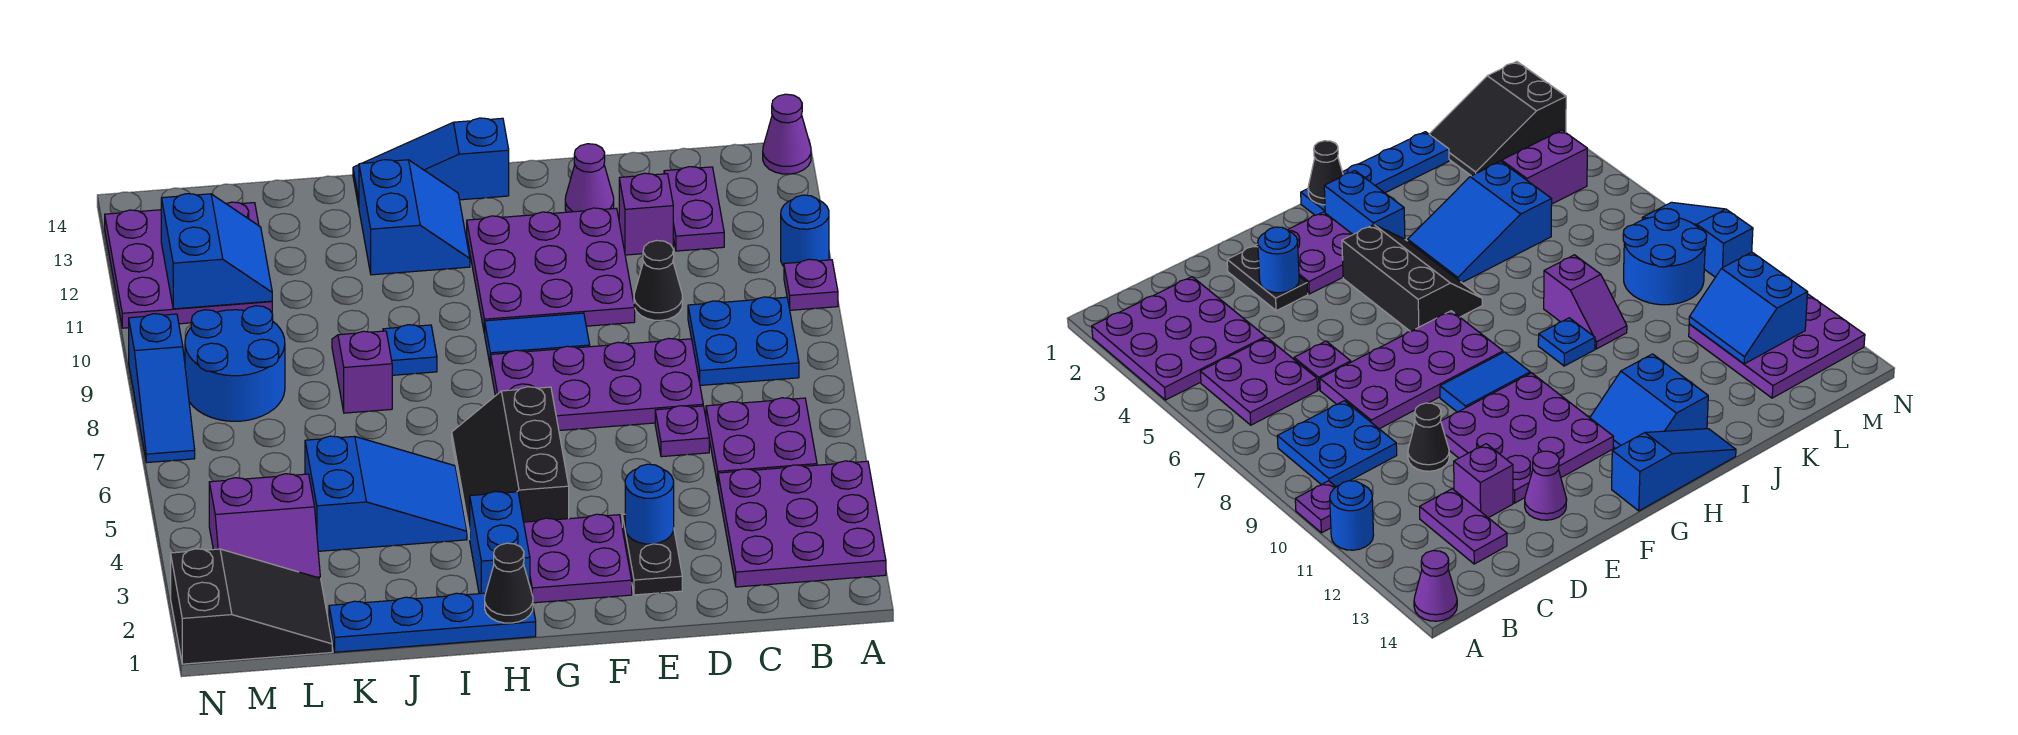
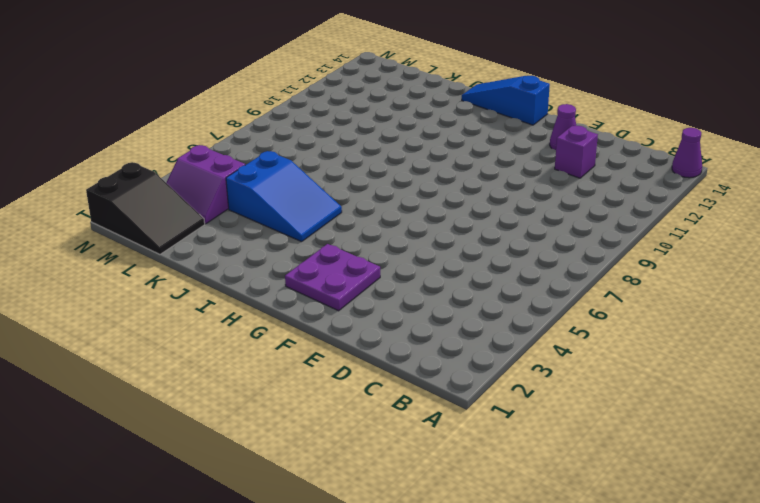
none -> purple 3x3 plate [718,461,886,587]
none -> purple 1x1 plate [784,259,838,310]
none -> blue 1x1 round brick [781,195,829,266]
none -> purple 2x2 plate [706,398,817,484]

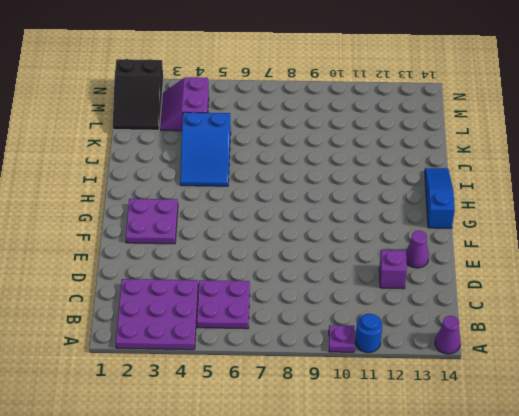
none -> blue 2x2 plate [688,297,799,385]
none -> purple 1x2 plate [664,167,724,251]
none -> purple 1x1 plate [655,406,709,457]
none -> purple 2x4 plate [491,338,703,430]

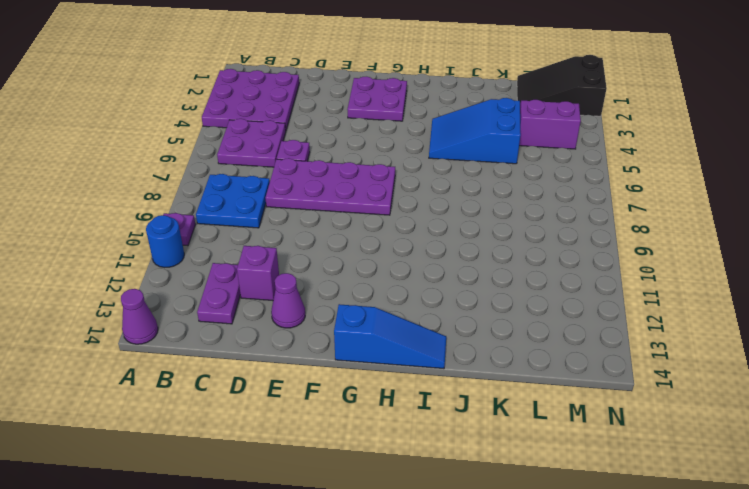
none -> black 1x1 cone [634,241,683,320]
none -> black 1x2 plate [622,514,682,595]
none -> purple 3x3 plate [467,208,635,334]
none -> blue 1x2 tile [485,313,590,367]

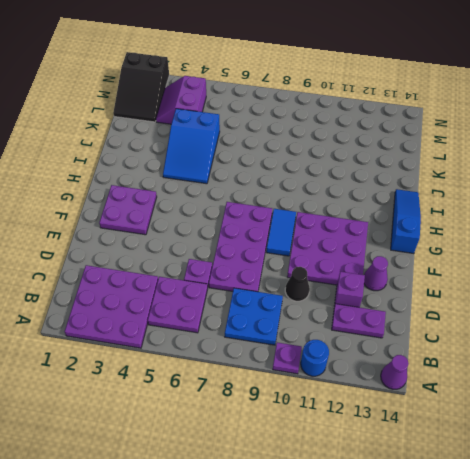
none -> black 1x2 plate [622,514,682,595]
none -> black 2x3 slope [452,387,569,539]
none -> blue 1x4 plate [329,593,536,652]
none -> blue 1x2 brick [470,492,530,594]

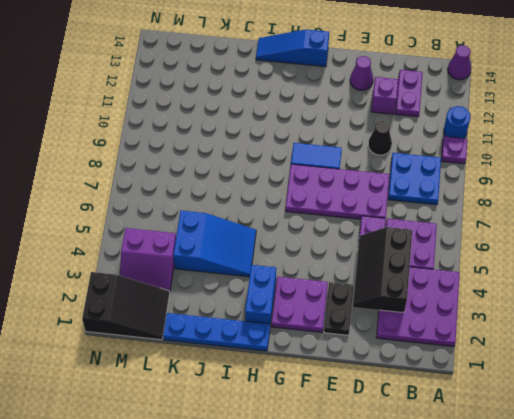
black 2x3 slope [353,227,412,313] -> black 2x3 slope moved to [452,387,569,539]
none -> purple 3x3 plate [467,208,635,334]
none -> blue 2x2 slope [359,160,470,275]
none -> blue 1x1 plate [383,325,437,375]
none -> purple 1x2 slope [332,331,392,413]

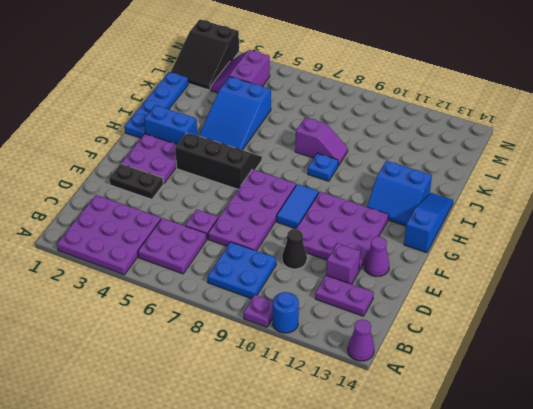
none -> blue 2x2 round brick [185,306,285,421]
none -> purple 3x3 plate [105,202,272,328]
none -> blue 1x3 slope [129,314,195,463]
none -> blue 1x1 round brick [625,464,674,544]

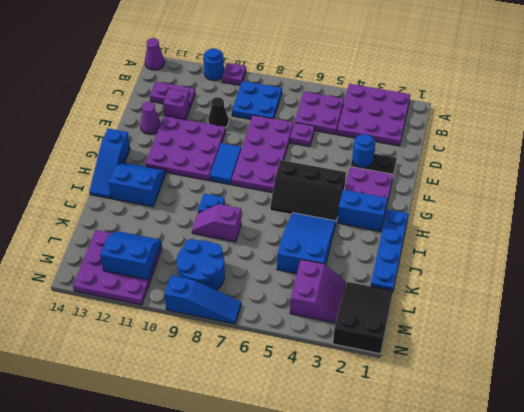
none -> black 1x1 cone [485,543,533,623]

